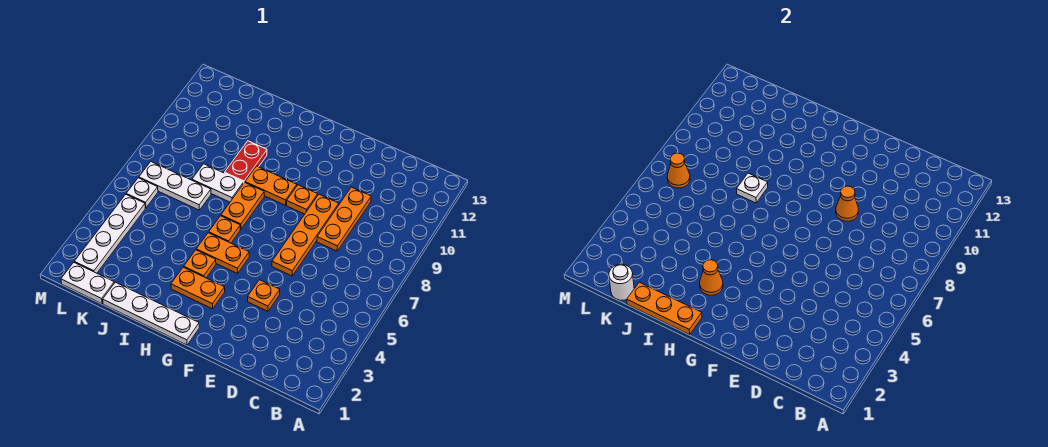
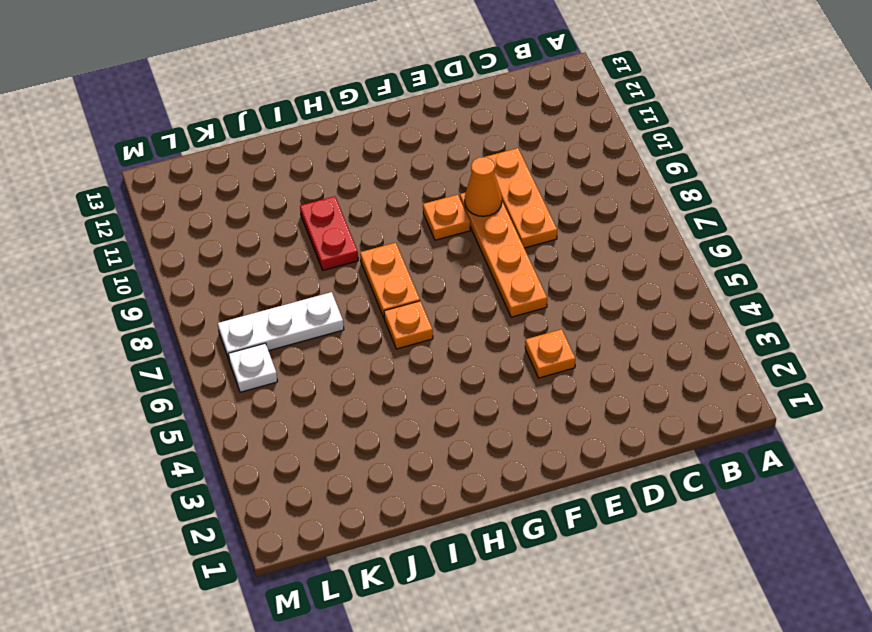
none -> white 1x4 plate [103,282,199,345]
none -> orange 1x2 plate [171,267,225,309]
none -> orange 1x2 plate [196,233,249,274]

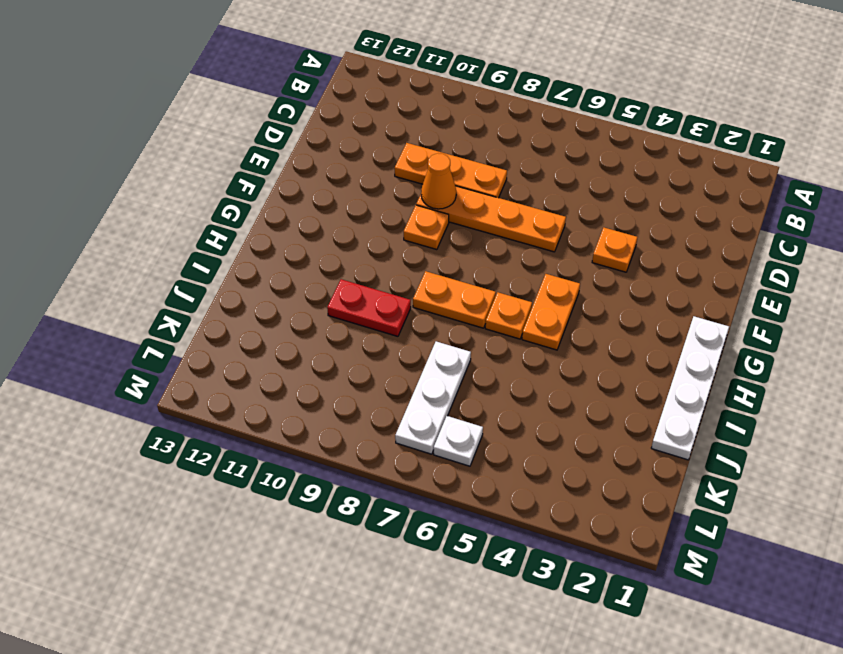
none -> orange 1x2 plate [171,267,225,309]
none -> orange 1x2 plate [245,166,297,205]
none -> orange 1x1 plate [184,250,216,278]

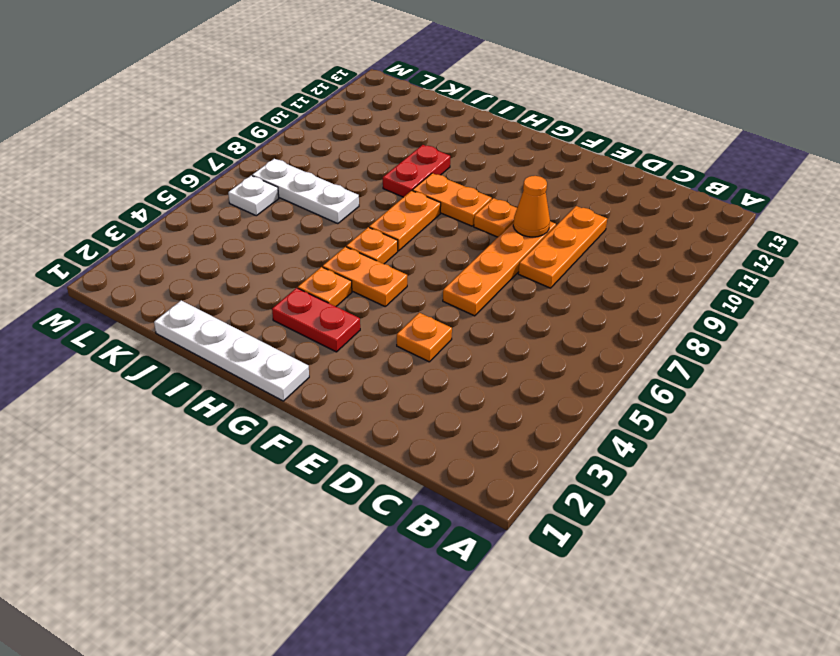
red 1x2 plate [272,288,360,352] -> orange 1x2 plate [171,267,225,309]
none -> white 1x2 plate [192,164,244,202]
none -> white 1x2 plate [61,263,114,304]
none -> white 1x4 plate [74,195,145,273]

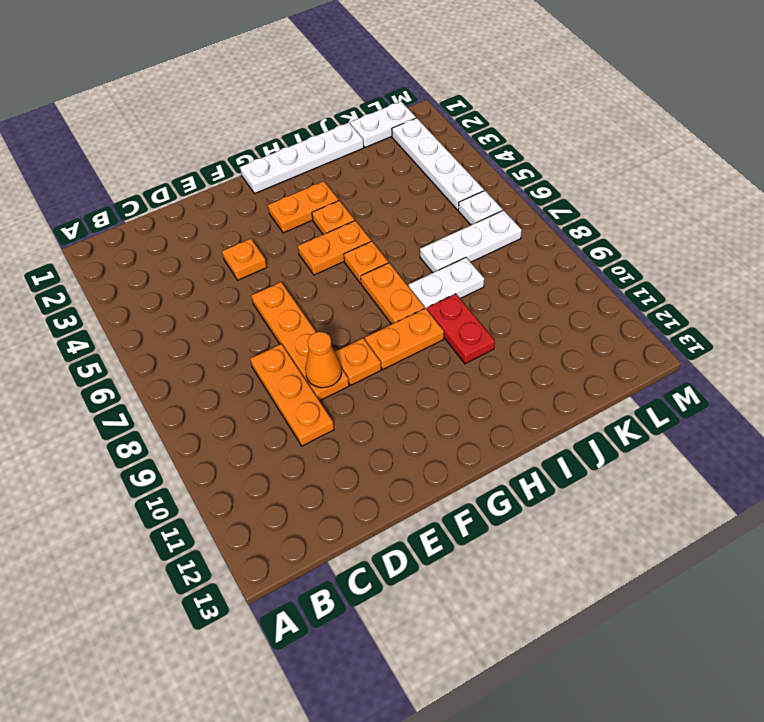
none -> orange 1x3 plate [627,282,702,335]
none -> orange 1x1 cone [700,260,723,295]
none -> white 1x1 plate [736,173,768,203]

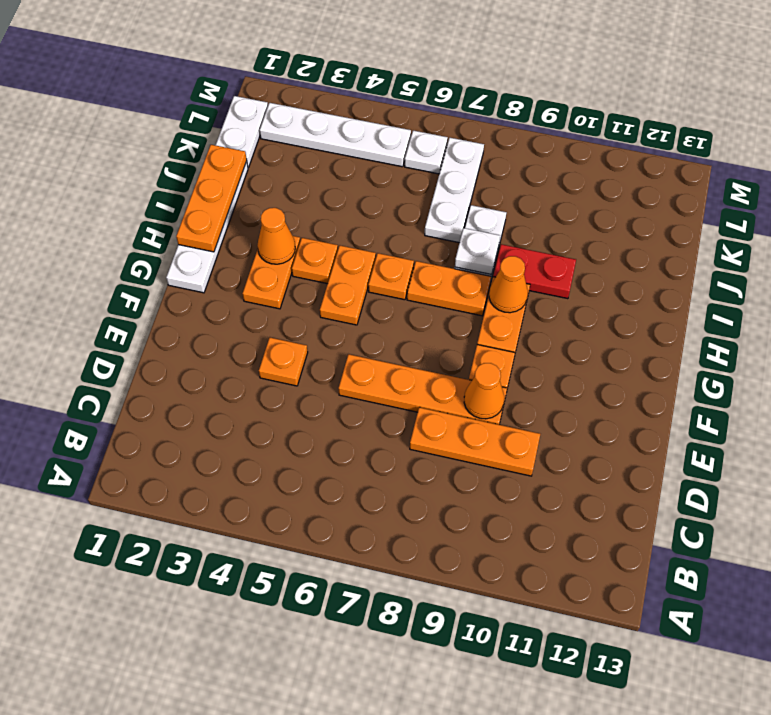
orange 1x1 cone [489,256,528,313] -> orange 1x1 cone moved to [667,153,690,188]
none -> white 1x1 round brick [609,264,634,300]

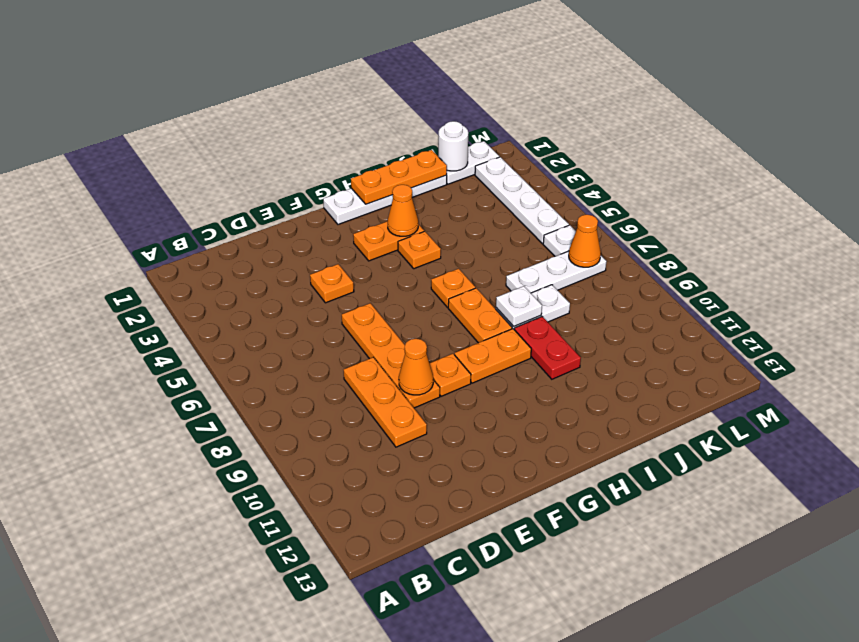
none -> orange 1x2 plate [196,233,249,274]

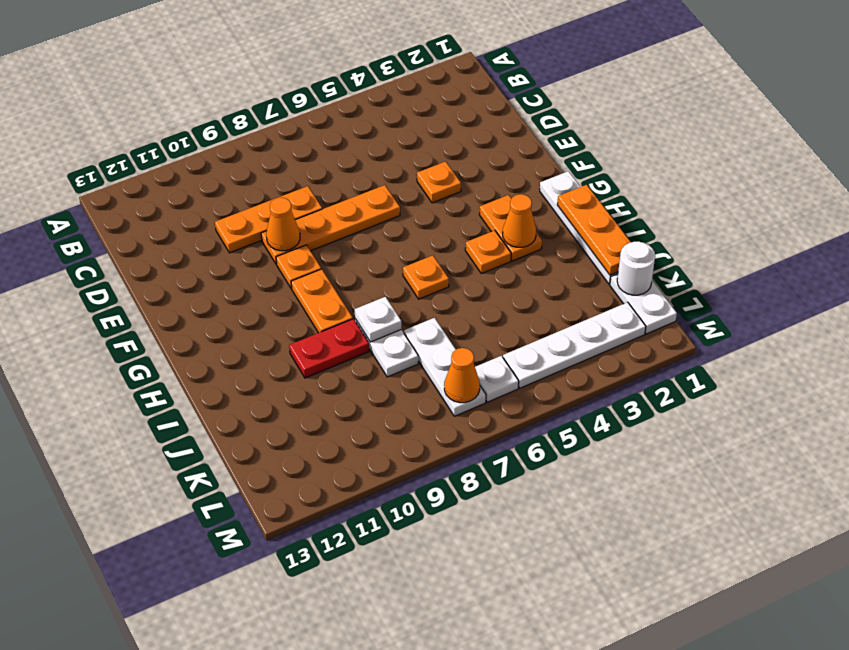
none -> orange 1x2 plate [196,233,249,274]
none -> orange 1x2 plate [221,183,264,229]

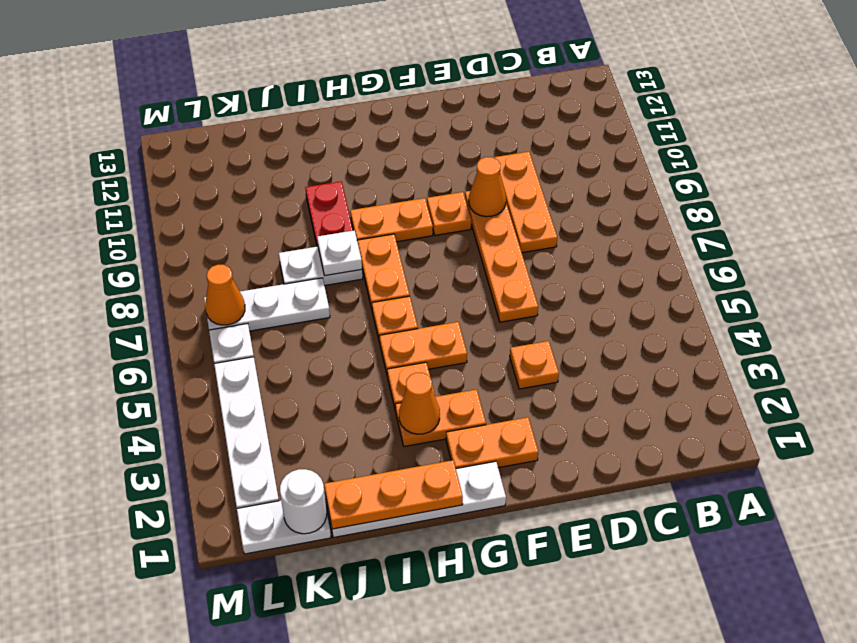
orange 1x2 plate [446,417,538,469] -> none

